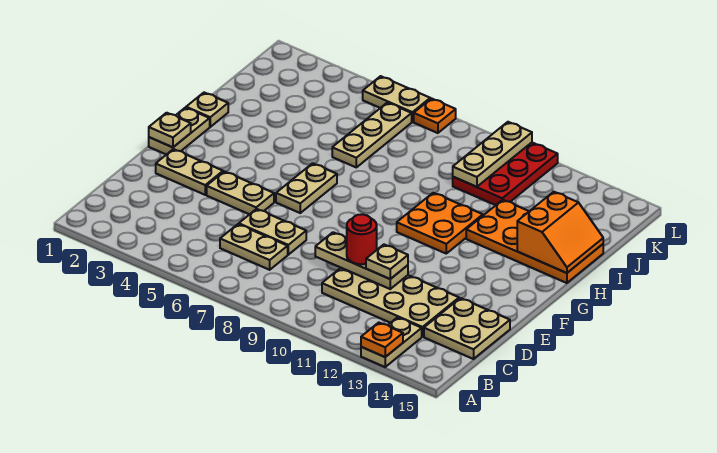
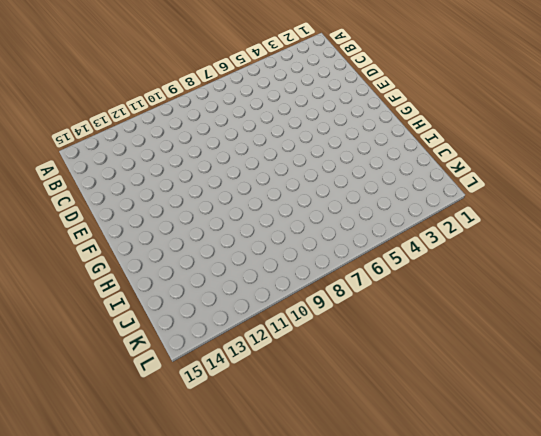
none -> tan 1x2 plate [361,317,422,367]
none -> tan 1x2 plate [220,224,288,270]
none -> tan 2x4 plate [322,268,459,337]

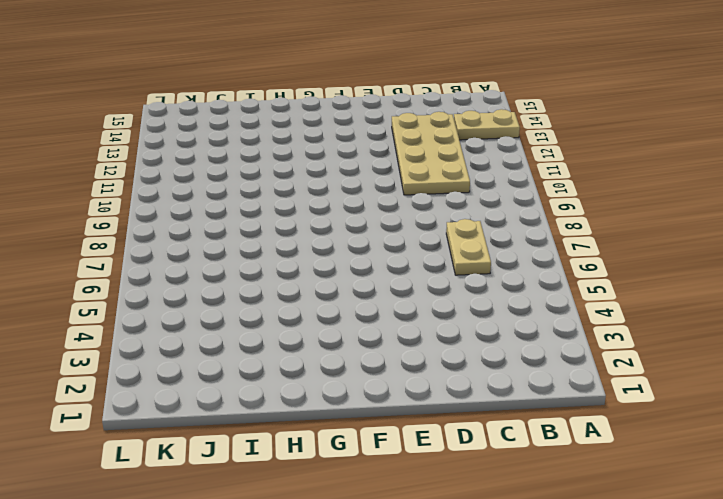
none -> tan 2x2 plate [424,298,510,359]
none -> tan 1x2 plate [239,209,306,255]
none -> tan 1x2 plate [156,149,223,195]

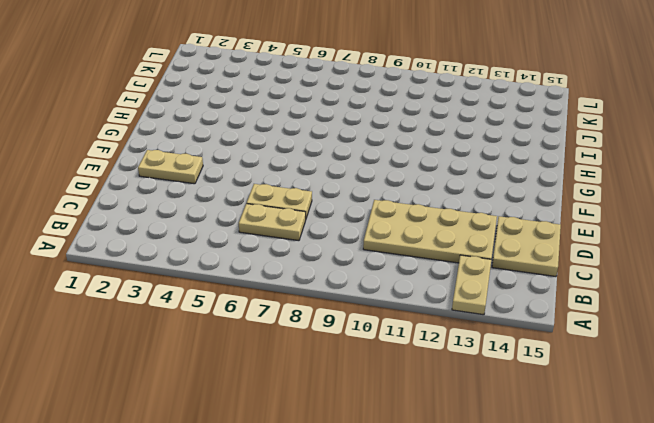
none -> tan 1x2 plate [207,171,274,214]
none -> tan 1x2 plate [149,108,210,155]
none -> tan 1x2 plate [276,163,337,213]

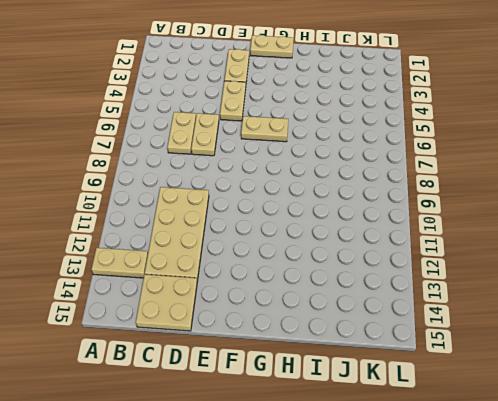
none -> orange 2x2 plate [397,193,483,253]
none -> tan 1x1 plate [186,93,228,127]
none -> orange 2x4 plate [466,200,603,283]

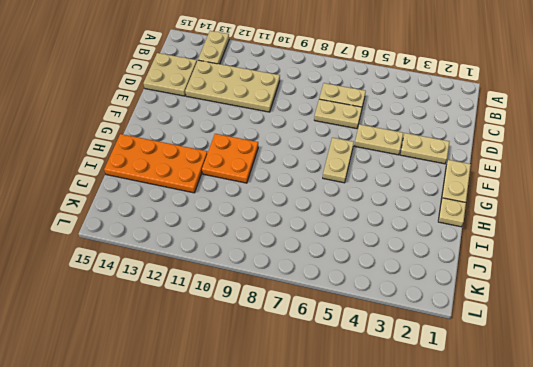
none -> tan 1x3 plate [332,103,412,167]
none -> red 2x3 plate [453,143,558,205]
none -> tan 1x2 plate [363,76,430,122]

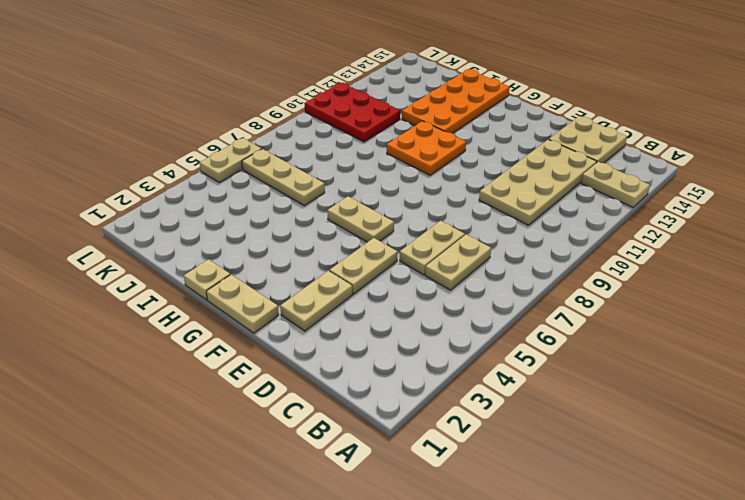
none -> orange 1x1 plate [414,99,456,133]
none -> orange 1x1 plate [361,323,403,357]
none -> tan 1x3 plate [315,232,408,289]

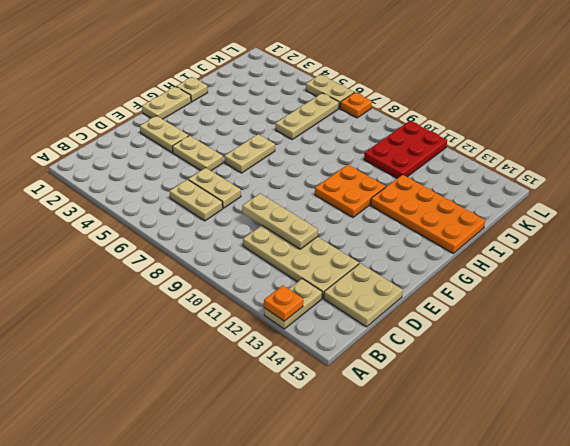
none -> tan 1x1 plate [149,113,191,147]
none -> orange 2x2 slope [517,192,603,273]
none -> tan 1x3 plate [453,122,532,187]

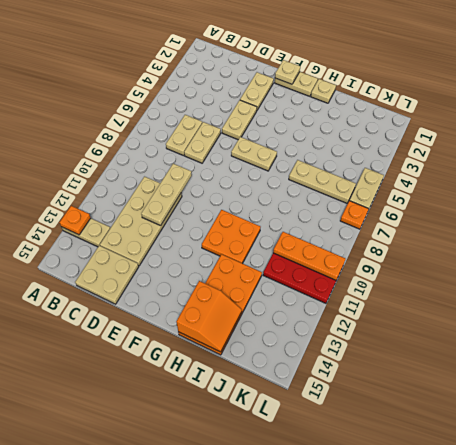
orange 2x2 slope [176,281,242,352] -> orange 2x2 slope turned to [517,192,603,273]
orange 1x3 plate [273,232,345,280] -> tan 1x3 plate [453,122,532,187]
none -> red 1x1 round brick [347,214,377,264]
none -> tan 1x1 plate [366,245,408,279]

